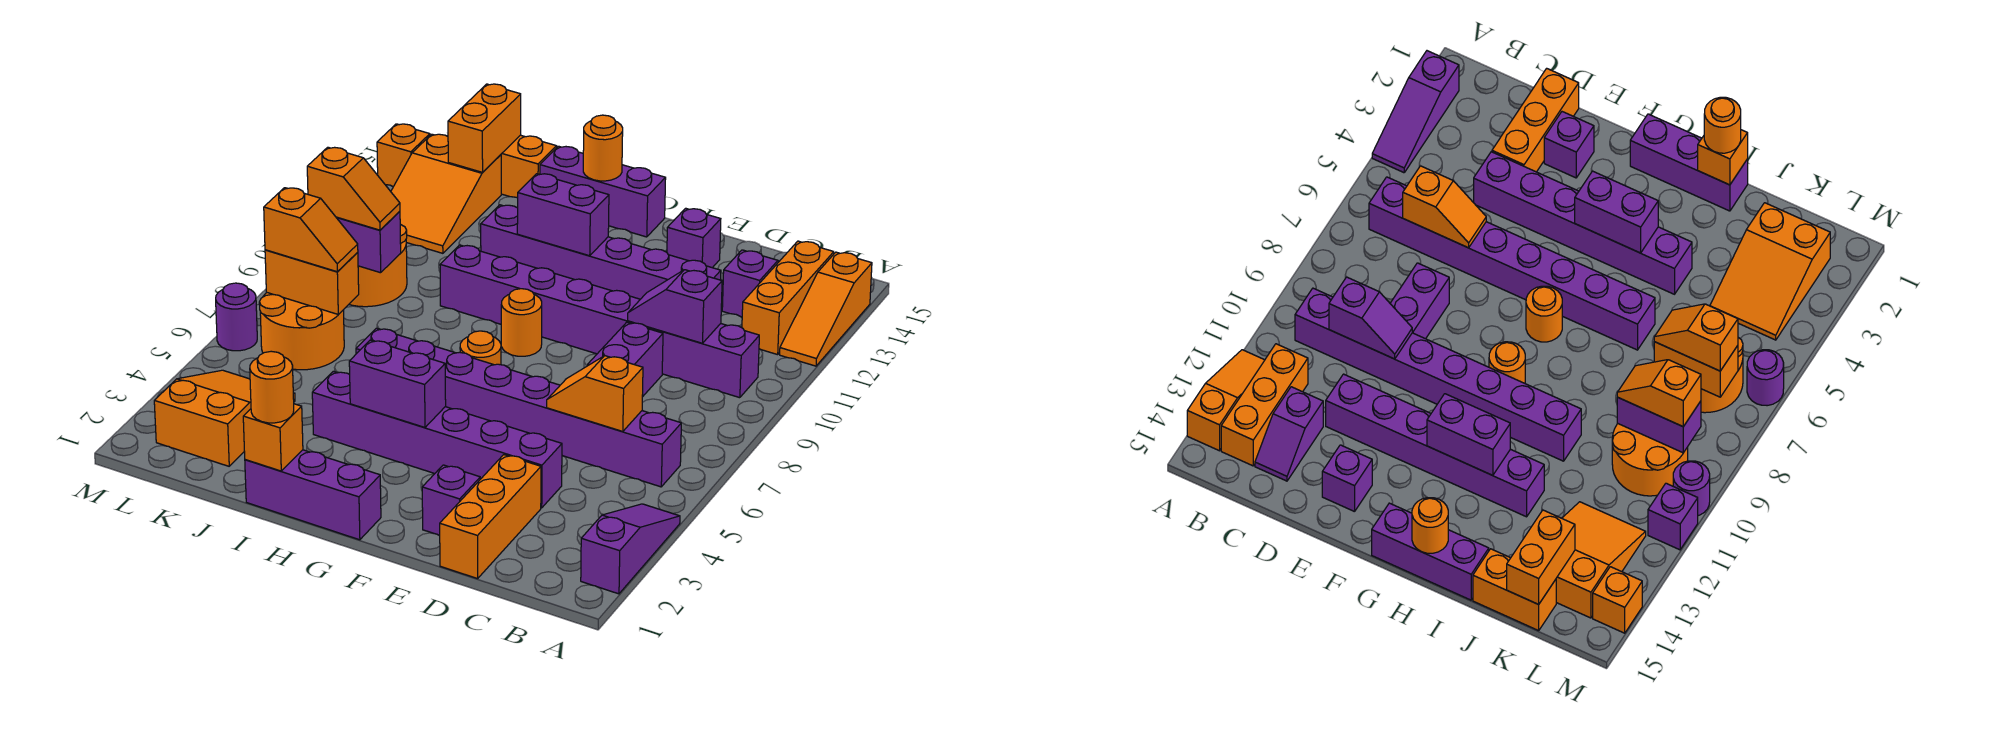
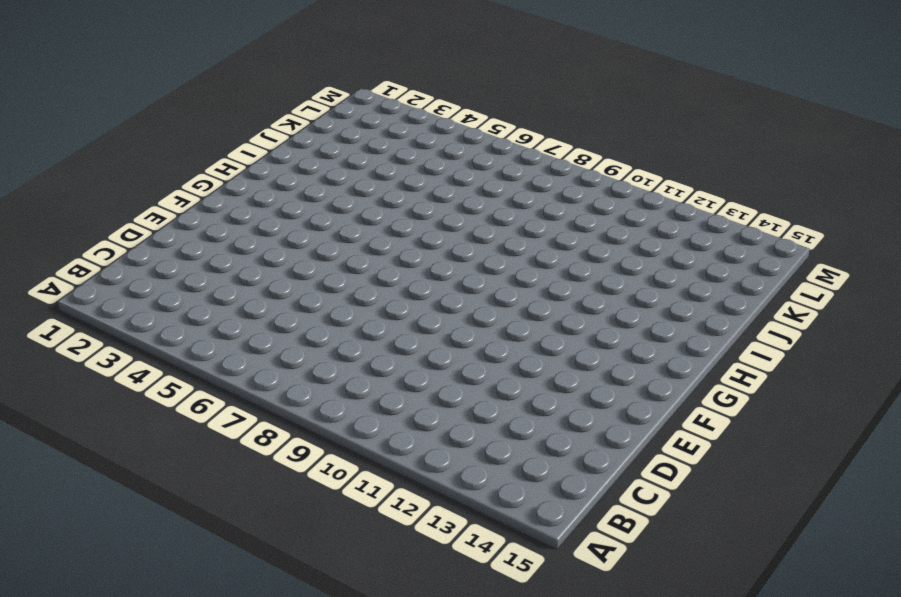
none -> purple 1x3 slope [581,504,680,594]
none -> orange 1x3 slope [780,252,872,366]
none -> purple 1x8 brick [356,328,681,487]
none -> purple 1x8 brick [440,245,759,398]

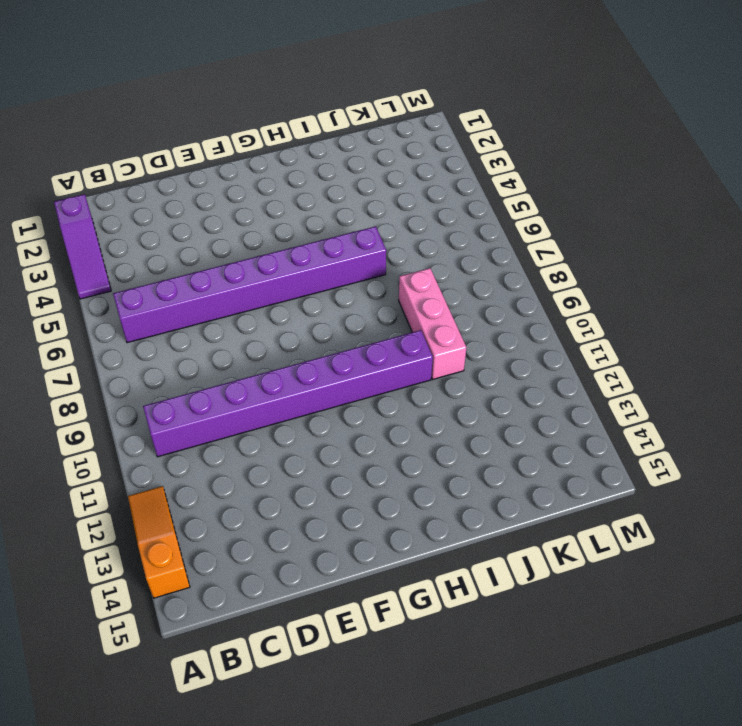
pink 1x3 brick [399,268,466,379] -> none
none -> orange 1x3 brick [742,241,834,355]
none -> purple 1x2 slope [722,250,779,317]
none -> orange 1x3 brick [439,455,541,579]
none -> purple 1x6 brick [312,371,562,508]

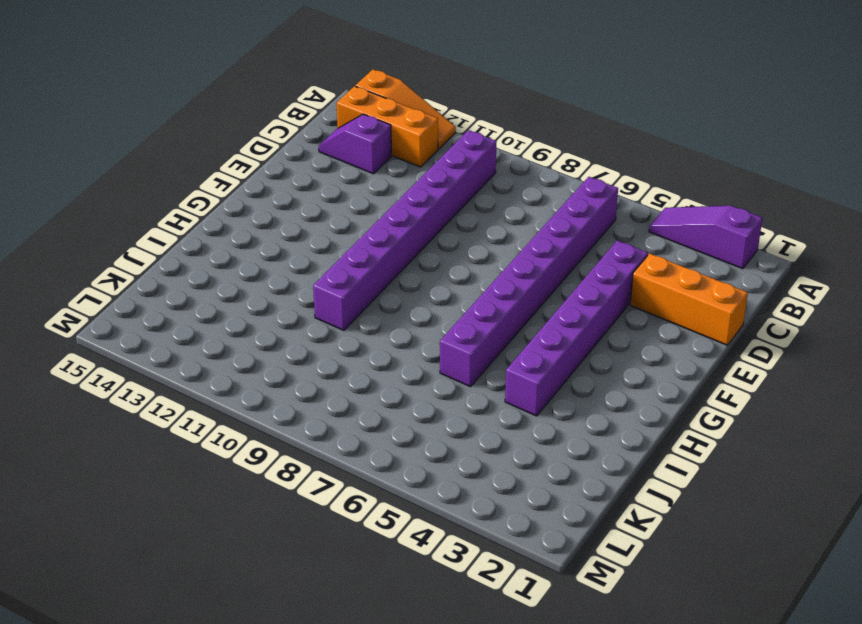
none -> purple 1x2 brick [588,322,663,397]
none -> purple 1x6 brick [481,205,721,299]
none -> purple 1x1 brick [422,465,480,535]
none -> purple 1x1 brick [667,208,721,268]

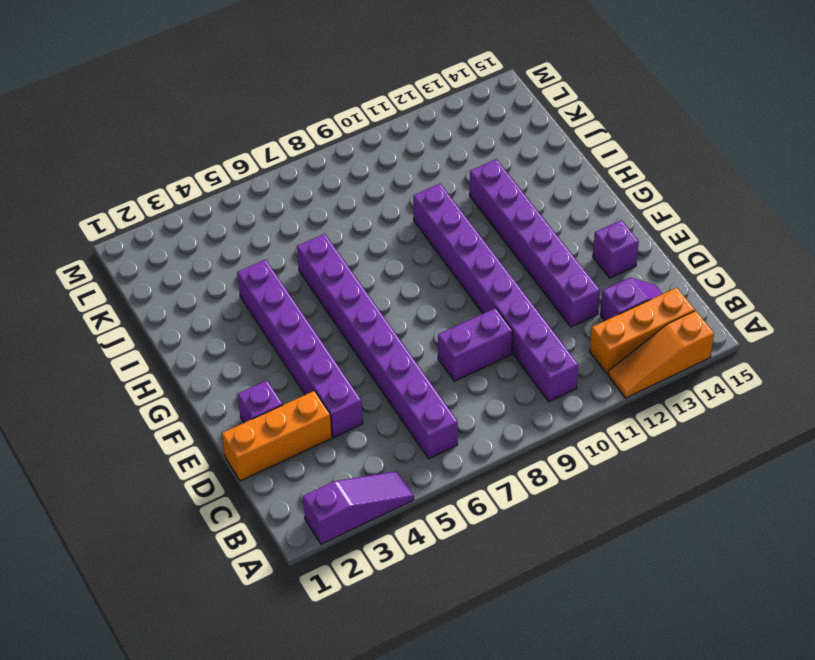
none -> purple 1x3 brick [245,450,381,540]
none -> orange 1x1 round brick [460,331,501,365]
none -> orange 1x1 round brick [501,289,542,356]
none -> purple 1x3 brick [540,146,666,237]

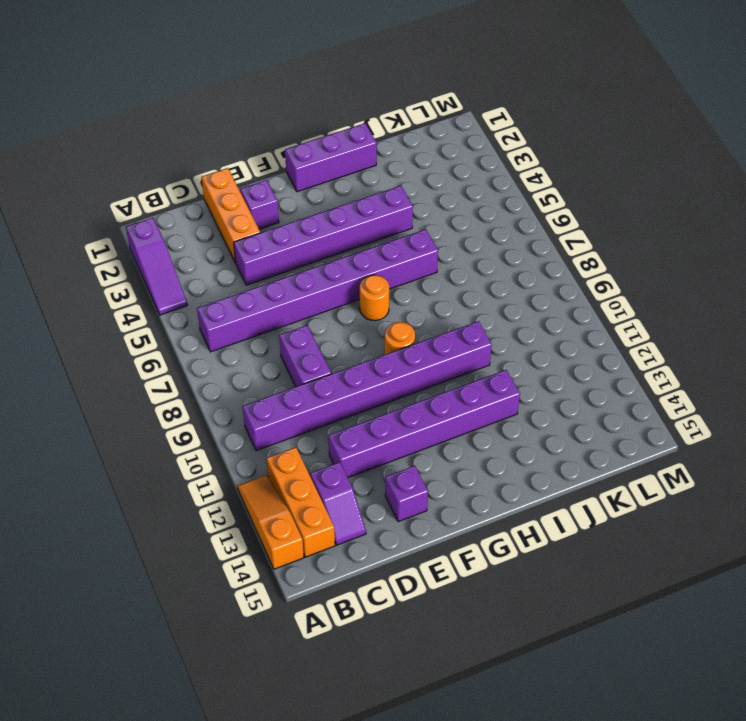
none -> purple 1x3 brick [540,146,666,237]
none -> orange 1x2 brick [501,135,557,198]
none -> orange 2x3 slope [154,370,295,466]
none -> orange 2x2 round brick [259,293,344,370]

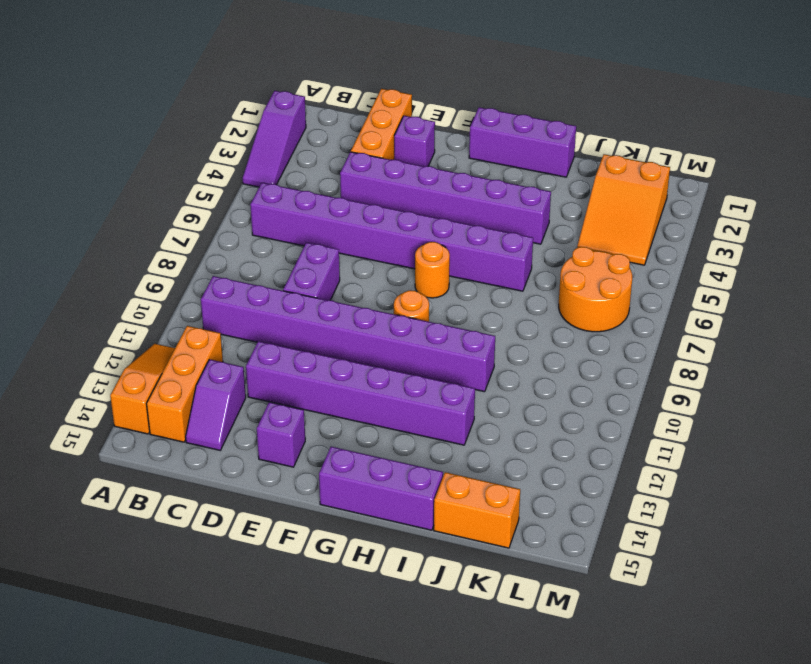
none -> orange 2x2 round brick [349,224,407,307]
none -> orange 2x3 slope [391,134,501,253]
none -> purple 1x1 round brick [216,283,257,351]
none -> purple 1x1 round brick [1673,461,1710,516]

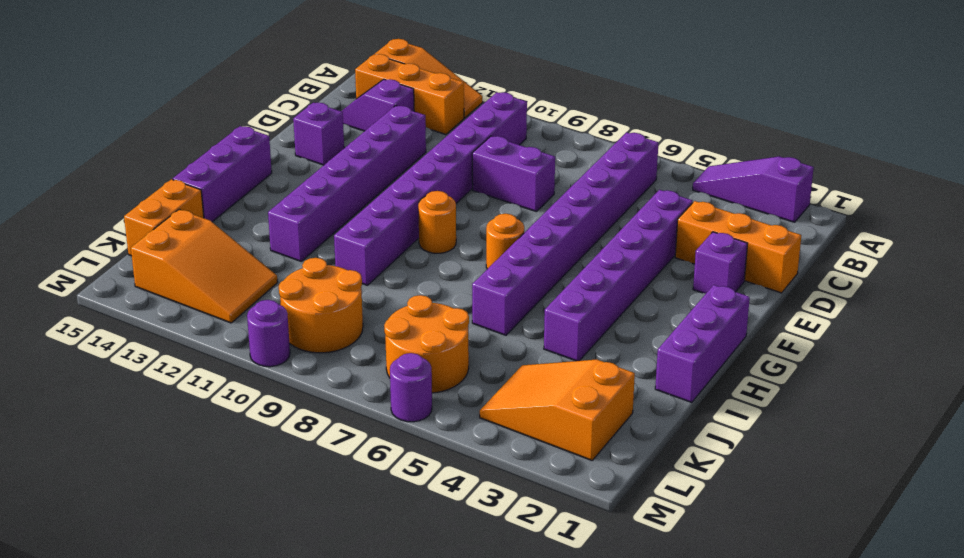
none -> purple 1x1 brick [1648,483,1698,550]
none -> orange 1x1 brick [377,124,430,187]
none -> orange 1x2 slope [547,356,643,431]
none -> purple 1x2 slope [628,270,722,343]

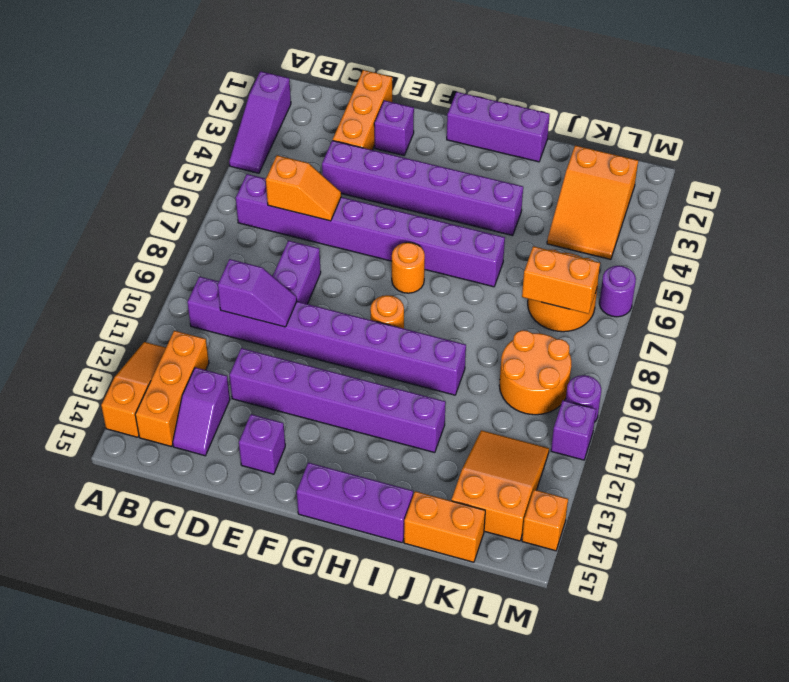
none -> purple 1x2 brick [349,340,446,427]
none -> purple 1x2 brick [517,174,609,256]
none -> orange 1x1 round brick [583,115,623,181]
none -> orange 1x1 brick [243,404,303,471]

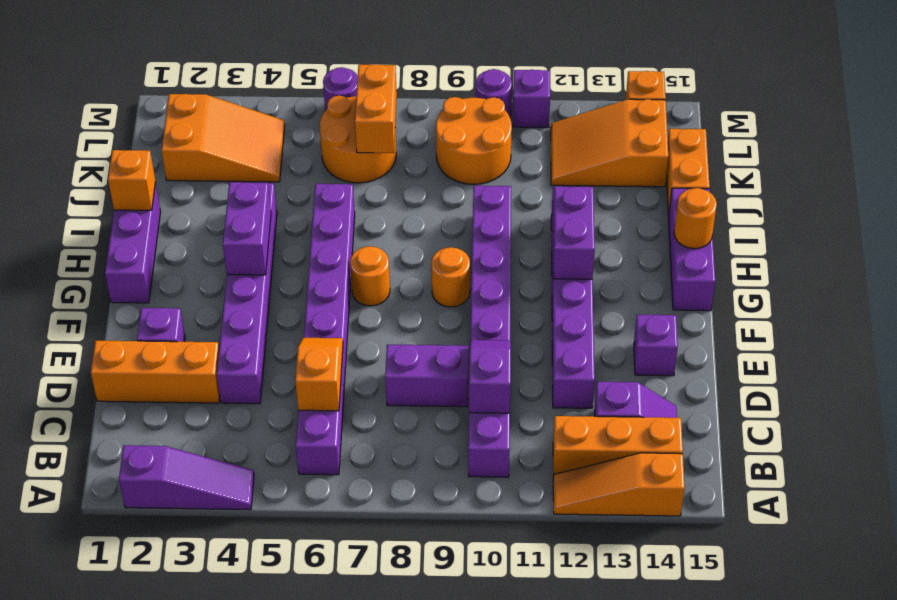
none -> purple 1x2 brick [336,211,401,273]
none -> orange 1x2 brick [448,84,521,172]
none -> orange 1x1 round brick [250,351,294,423]
none -> orange 1x2 slope [264,188,358,272]

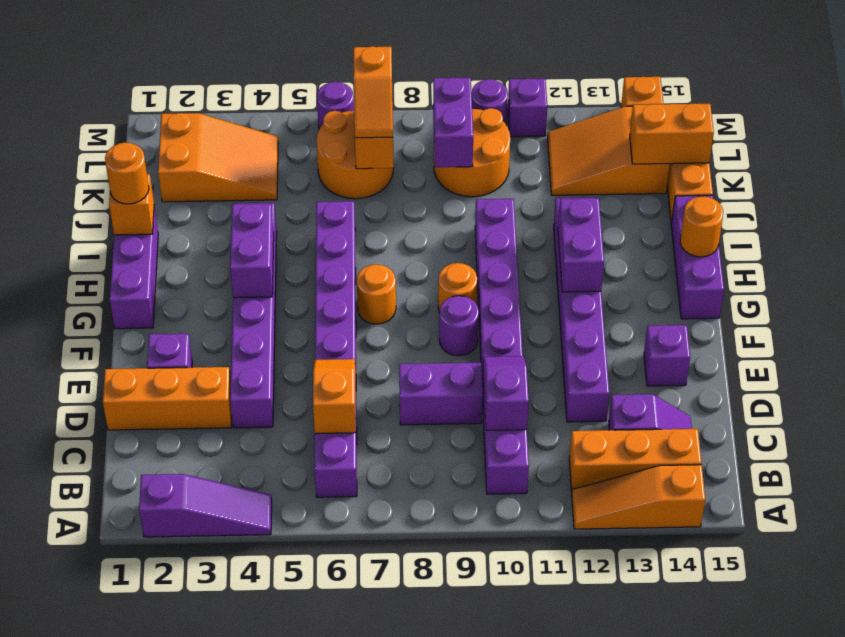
purple 1x1 round brick [439,296,479,356] -> none
none -> orange 1x2 slope [307,147,400,230]

